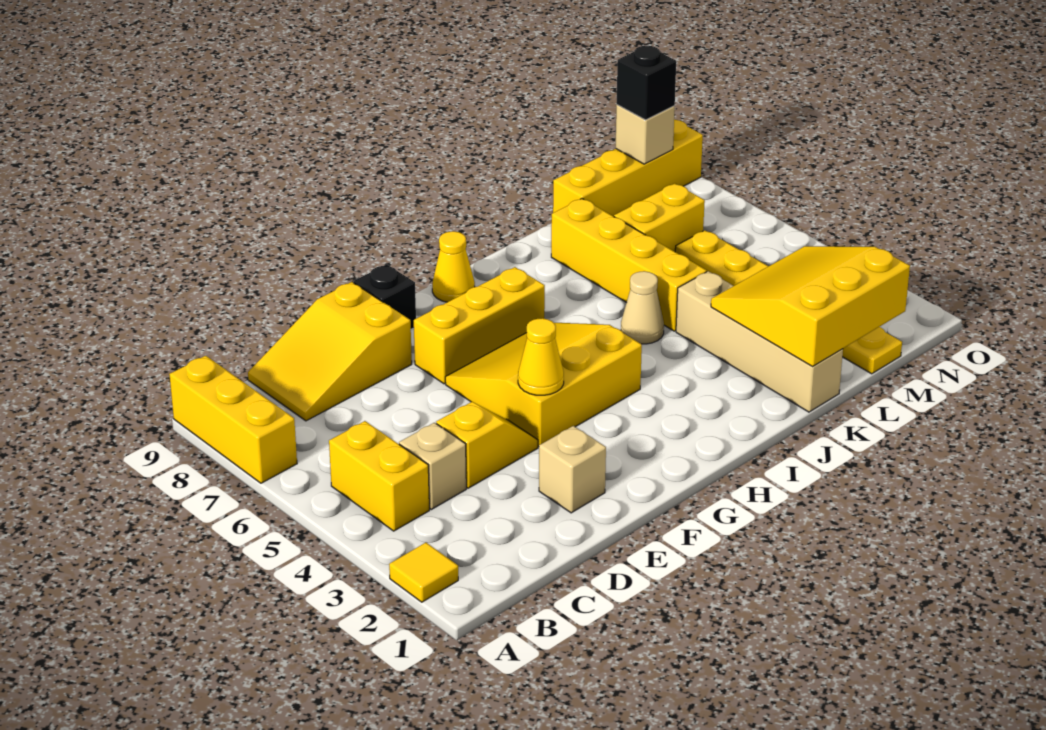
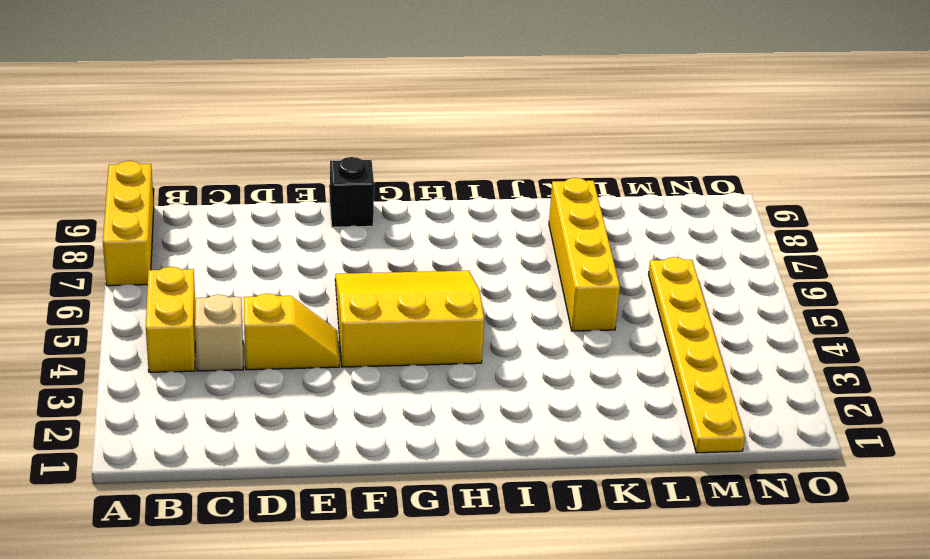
none -> yellow 1x1 tile [389,543,458,602]
none -> yellow 2x3 slope [248,282,412,421]
none -> tan 1x1 brick [539,426,606,513]

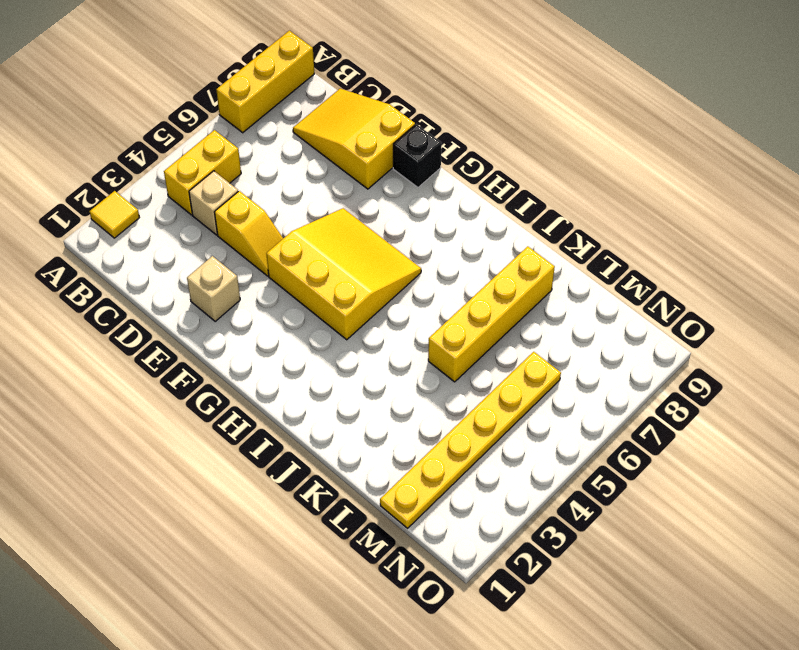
none -> yellow 1x3 brick [414,267,545,384]
none -> yellow 1x1 cone [432,231,475,302]
none -> tan 1x1 cone [621,271,664,344]

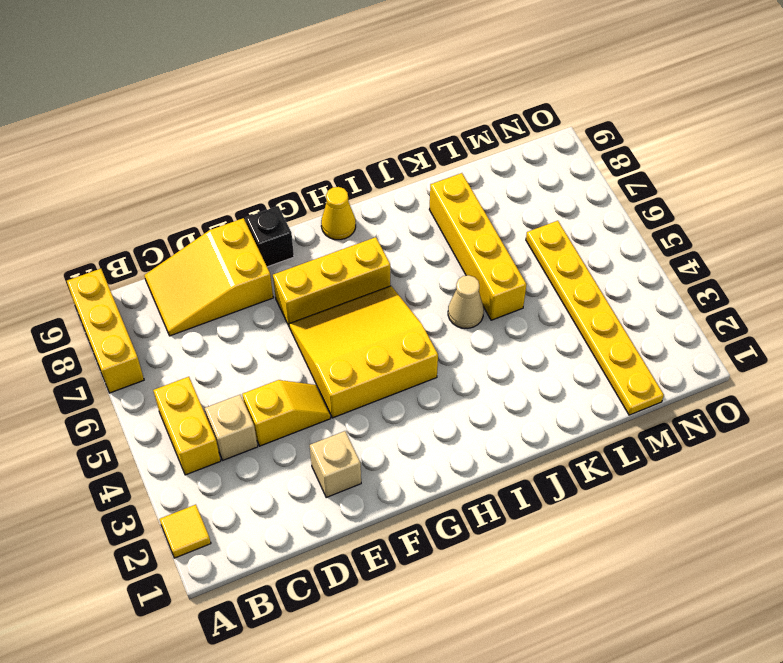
none -> tan 1x4 brick [676,271,843,412]
none -> yellow 1x2 brick [614,184,705,252]
none -> yellow 1x4 brick [553,120,703,216]

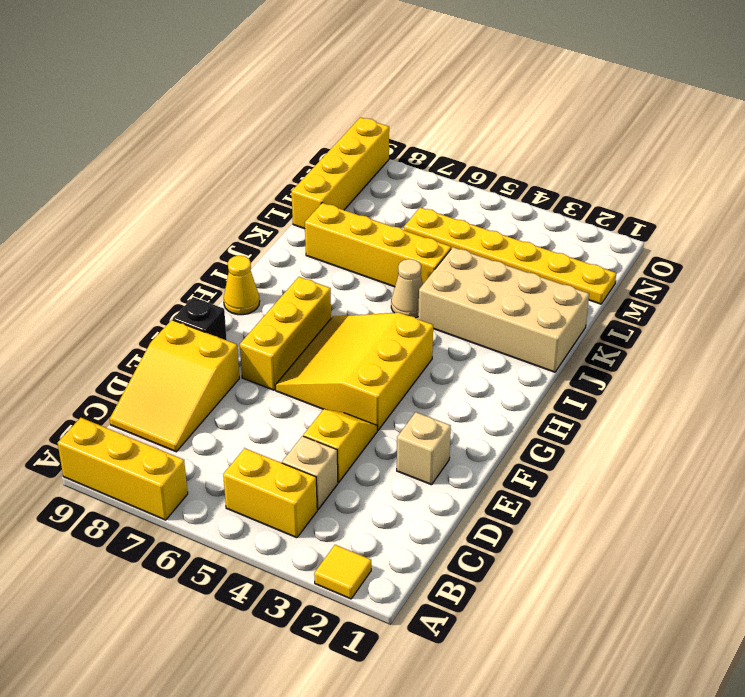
tan 2x4 brick [418,247,589,372] -> tan 1x4 brick [676,271,843,412]
none -> yellow 1x2 brick [614,184,705,252]
none -> yellow 1x1 cone [518,318,564,395]
none -> yellow 3x3 slope [711,246,910,366]

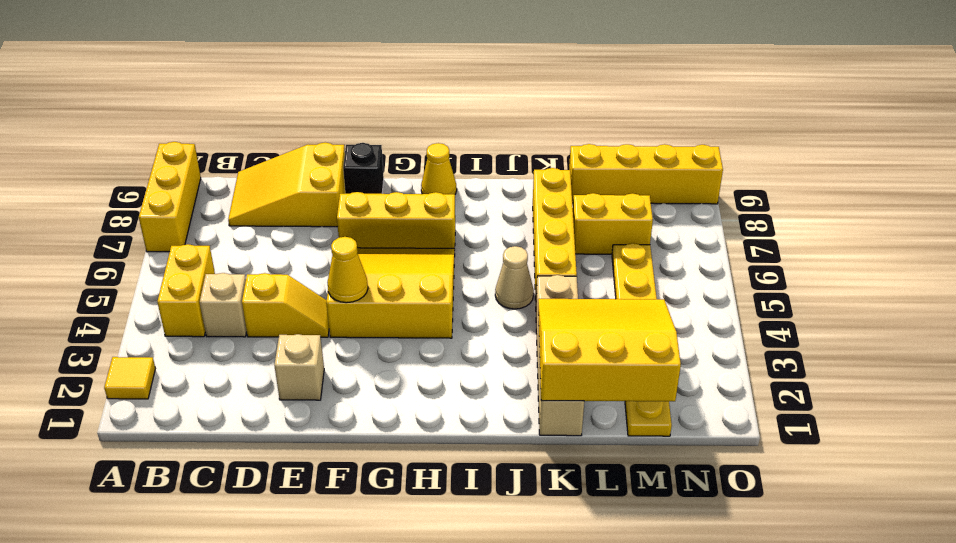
none -> tan 1x1 brick [615,105,675,164]
none -> black 1x1 brick [617,46,676,120]

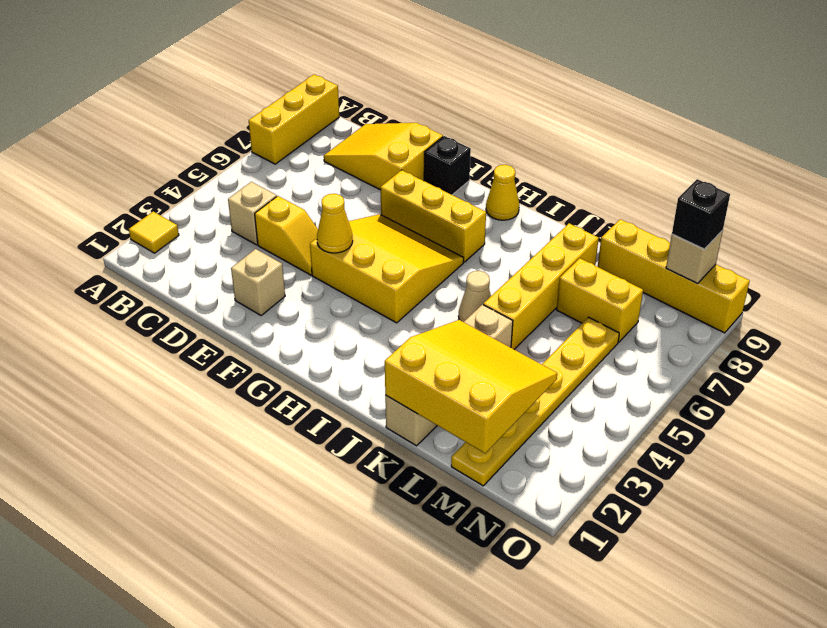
none -> yellow 1x2 brick [329,421,429,531]

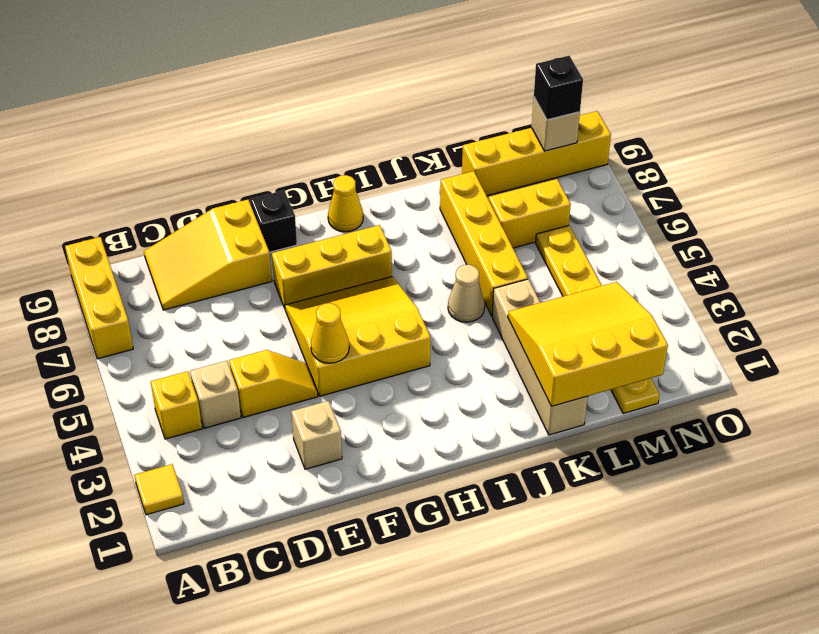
yellow 1x1 brick [151,371,202,439] -> yellow 1x2 brick [329,421,429,531]

